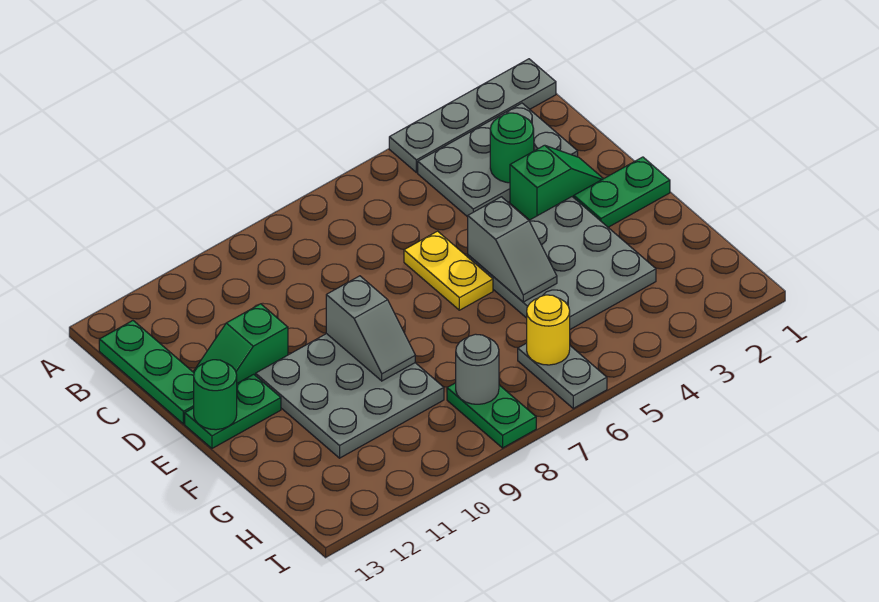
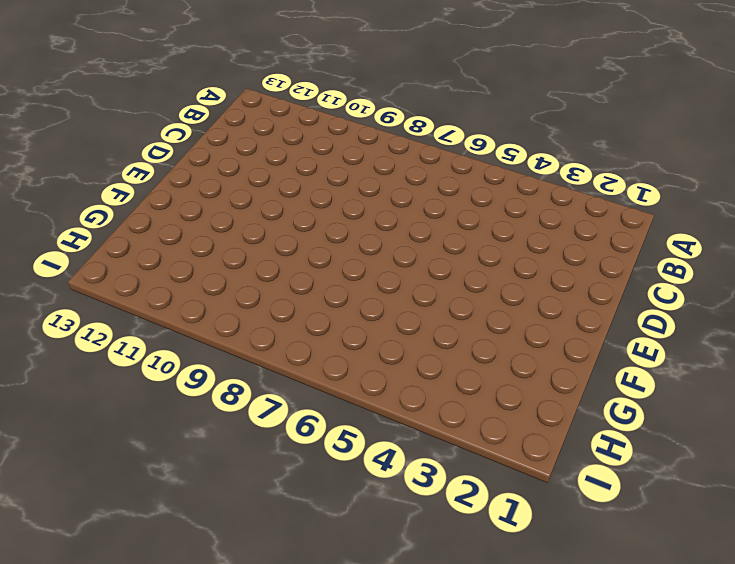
none -> grey 1x4 plate [389,59,556,173]
none -> grey 2x3 plate [418,103,578,217]
none -> green 1x3 plate [99,321,194,424]

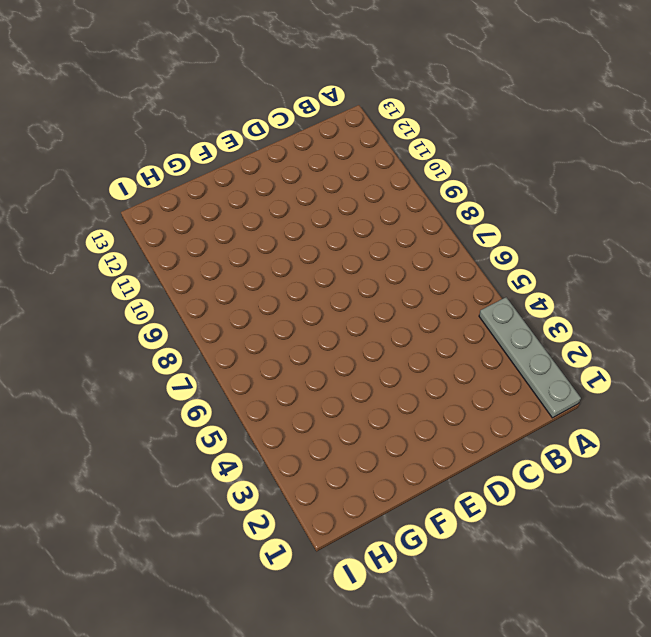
none -> grey 2x3 plate [418,103,578,217]
none -> green 1x3 plate [99,321,194,424]
none -> green 1x2 slope [510,145,603,220]

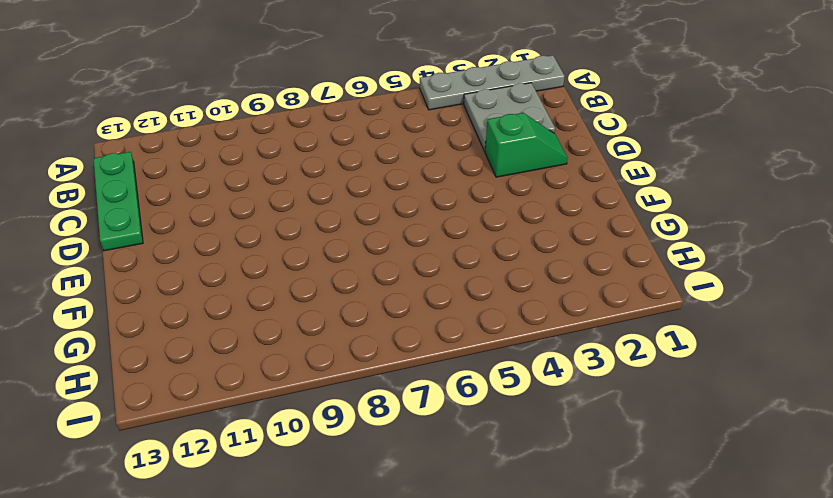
grey 2x2 plate [464,83,555,151] -> grey 2x3 plate [418,103,578,217]
none -> yellow 1x2 plate [404,231,493,310]
none -> green 1x2 slope [193,304,288,383]
none -> green 1x2 plate [574,157,670,227]

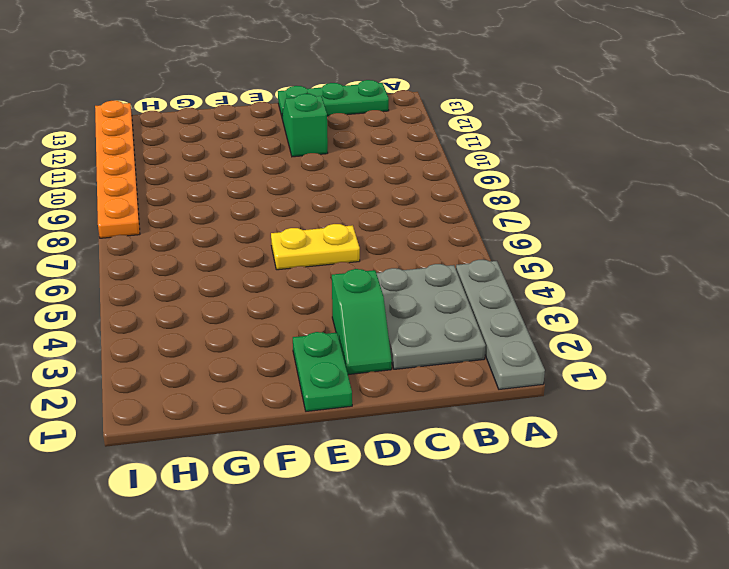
orange 1x6 plate [95,101,140,238] -> green 1x2 plate [447,383,536,448]
none -> grey 3x3 plate [468,197,656,329]
none -> grey 3x3 plate [256,334,444,458]
none -> green 1x2 plate [185,374,281,448]

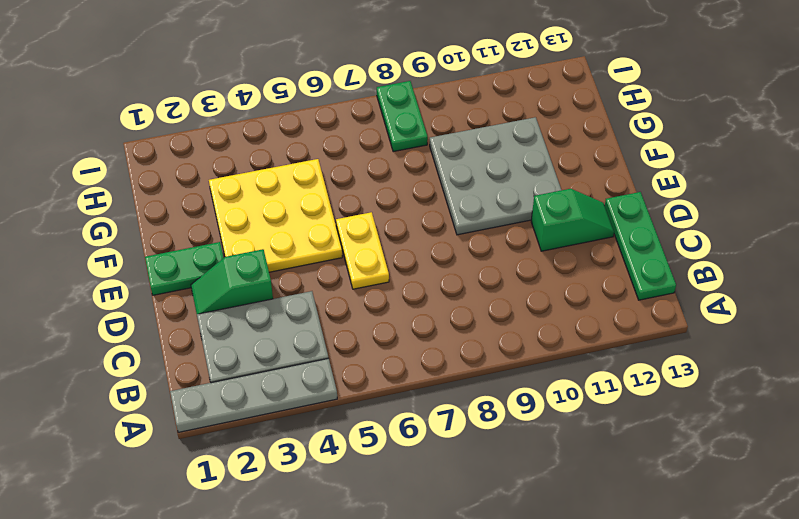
yellow 3x3 plate [209,159,342,272] -> grey 3x3 plate [468,197,656,329]
none -> green 1x2 plate [185,374,281,448]
none -> grey 1x2 plate [518,343,607,408]
none -> green 1x1 round brick [490,113,534,183]

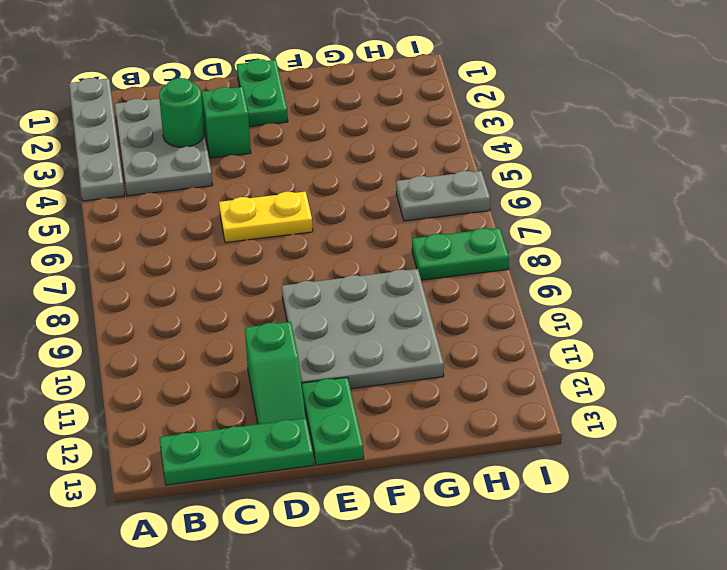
none -> grey 3x3 plate [468,197,656,329]
none -> grey 1x2 slope [468,197,557,302]
none -> grey 1x2 slope [326,276,415,381]

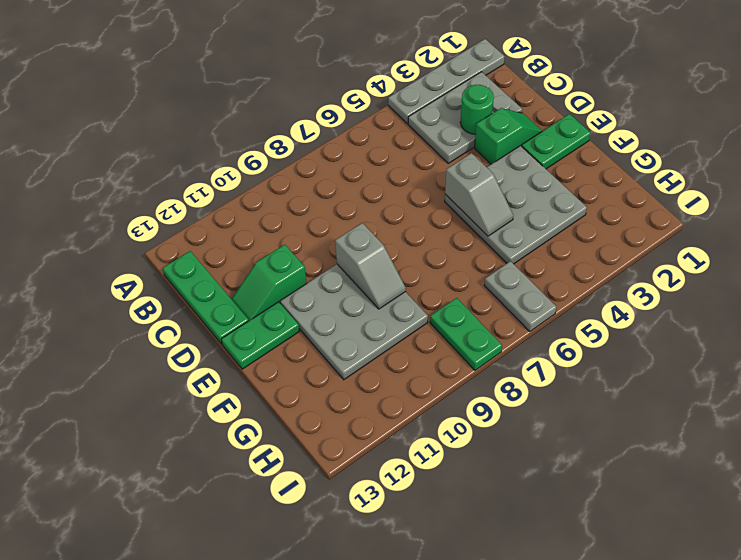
none -> yellow 1x2 plate [404,231,493,310]
none -> green 1x1 round brick [194,360,237,430]
none -> yellow 1x1 round brick [527,295,570,365]

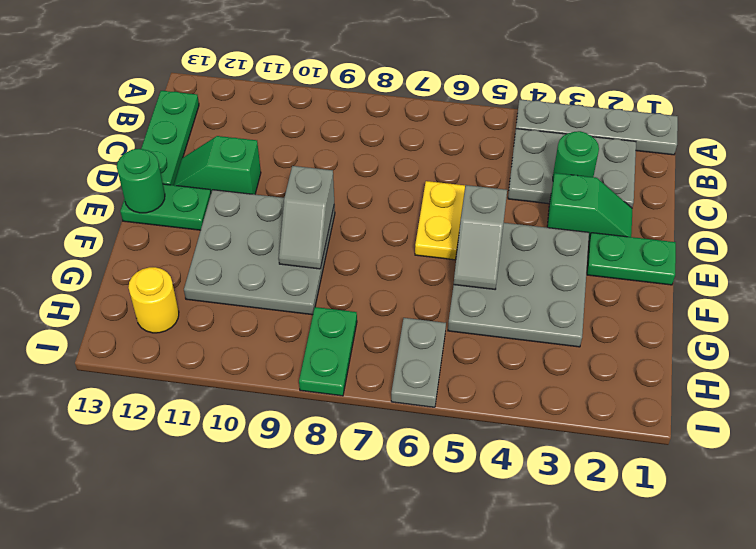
yellow 1x1 round brick [128,267,179,333] -> yellow 1x1 round brick moved to [527,295,570,365]
none -> grey 1x1 round brick [456,334,499,404]

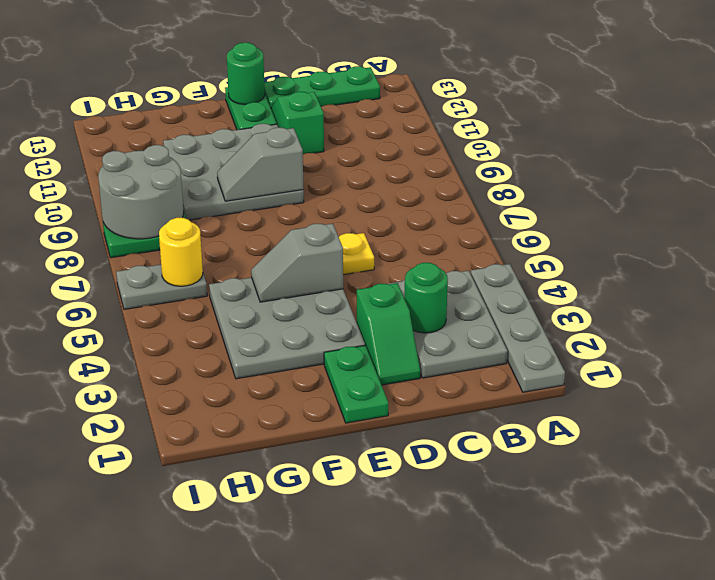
grey 2x2 round brick [98,145,184,239] -> grey 1x1 round brick [456,334,499,404]

